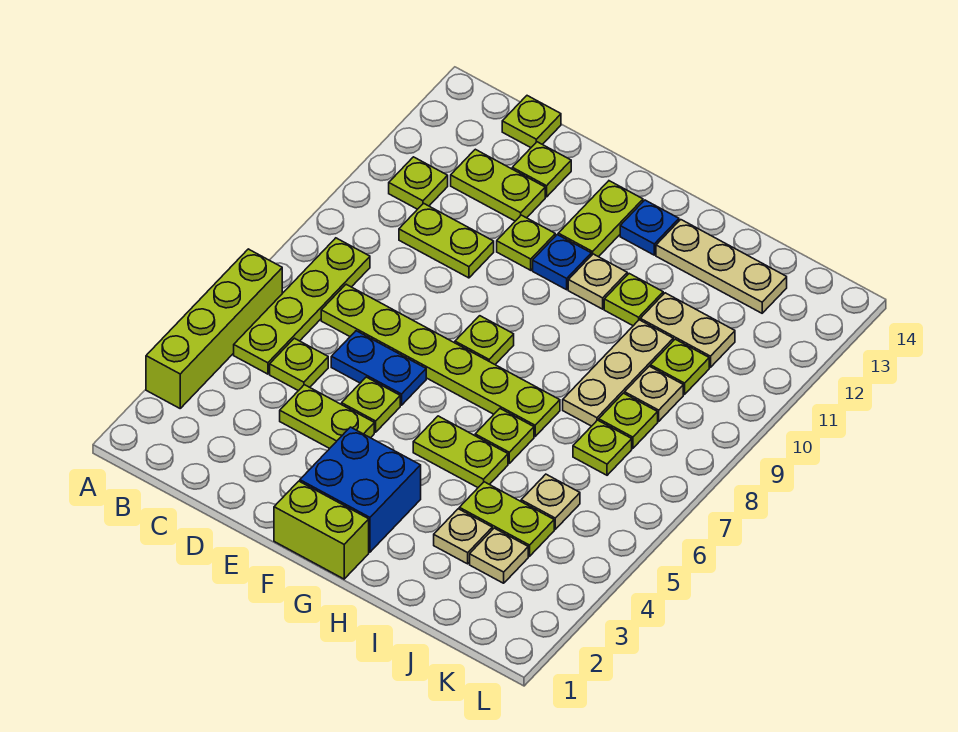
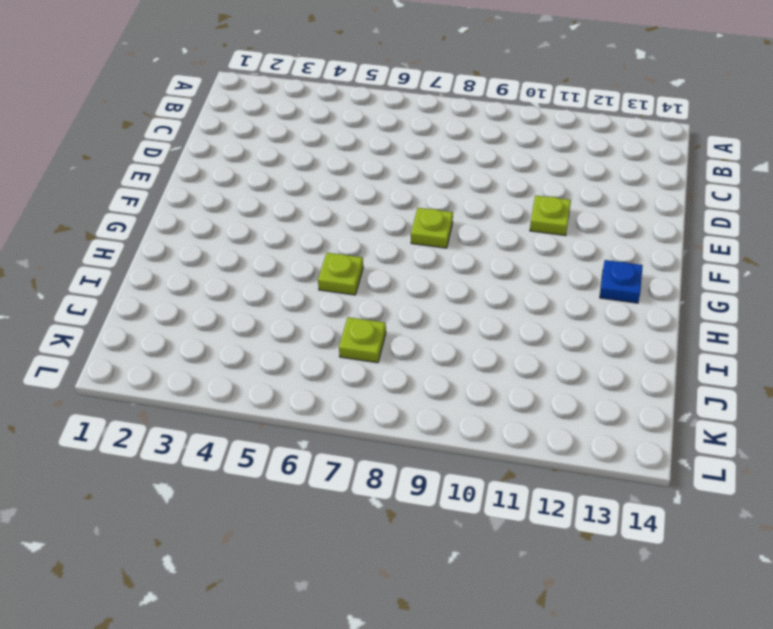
none -> lime 1x4 brick [146,249,282,408]
none -> lime 1x4 plate [234,238,370,374]
none -> lime 1x1 plate [389,157,448,209]
none -> lime 1x1 plate [270,338,328,391]

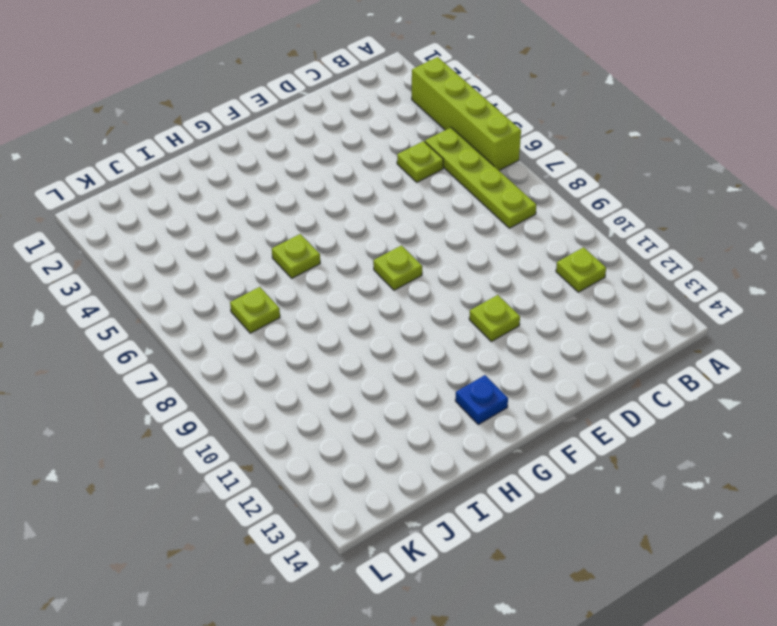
none -> lime 1x6 plate [321,284,560,436]
none -> lime 1x2 plate [399,203,494,278]
none -> lime 1x2 plate [451,149,545,221]
none -> lime 1x1 plate [502,96,561,148]

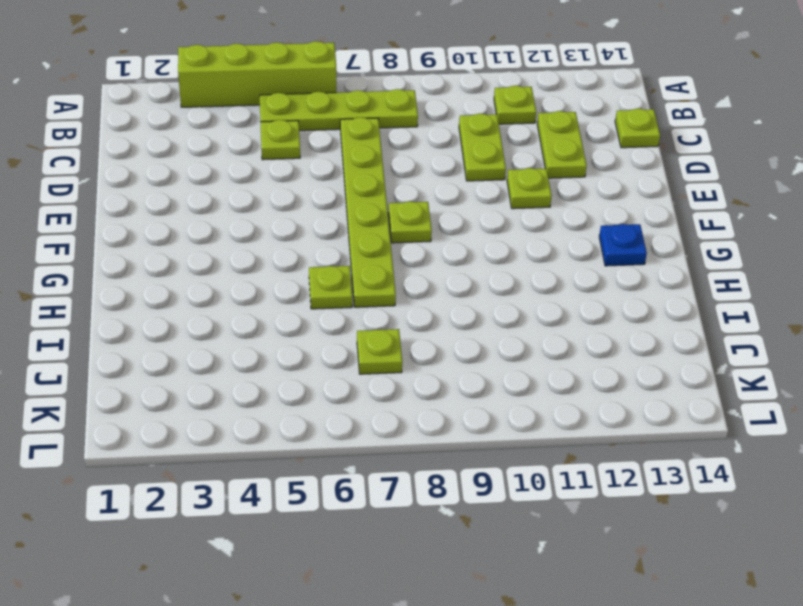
none -> lime 1x2 plate [280,385,374,448]
none -> blue 1x2 plate [331,331,426,405]
none -> lime 1x1 plate [512,142,571,197]
none -> lime 1x1 plate [342,377,400,432]

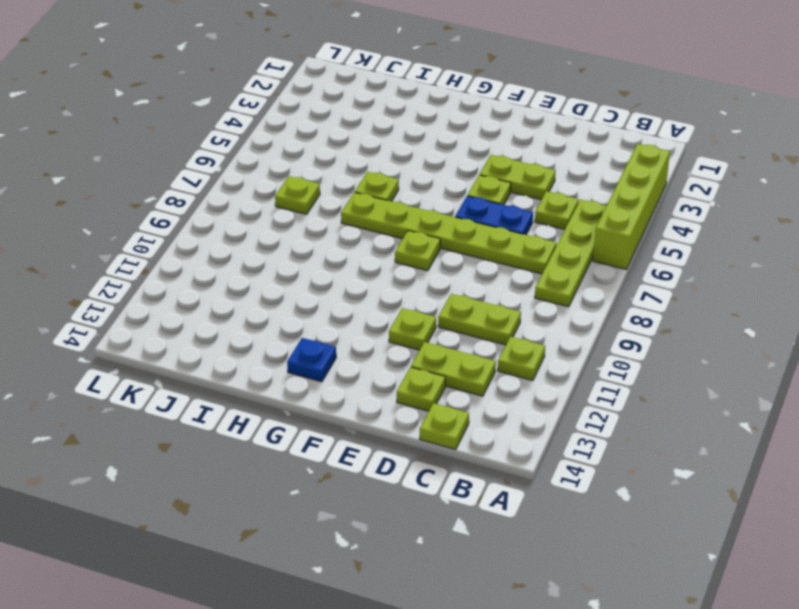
none -> lime 1x2 brick [274,481,369,579]
none -> blue 2x2 brick [300,427,421,552]
none -> blue 1x1 plate [533,235,591,290]
none -> lime 1x2 plate [558,181,643,257]

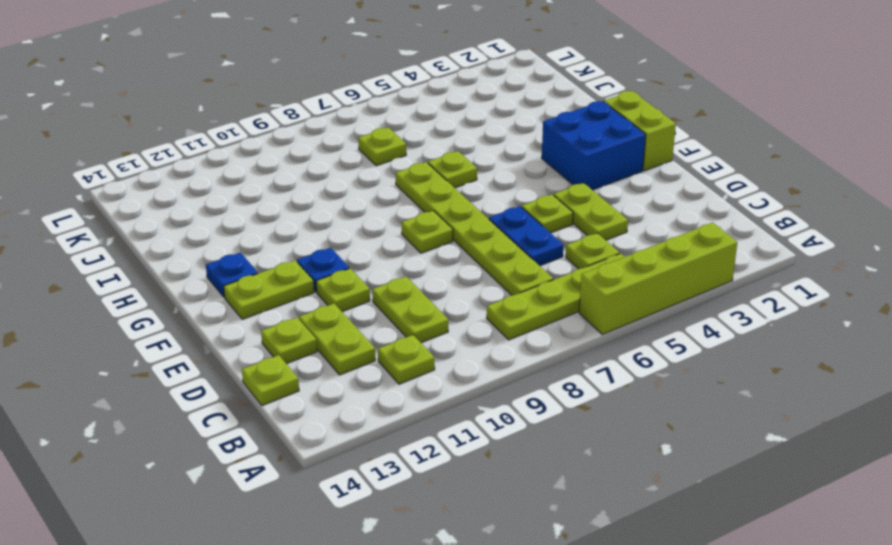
none -> lime 1x2 plate [413,416,508,487]
none -> tan 1x1 plate [568,254,627,309]
none -> lime 1x1 plate [604,274,663,326]
none -> tan 1x3 plate [656,220,787,313]

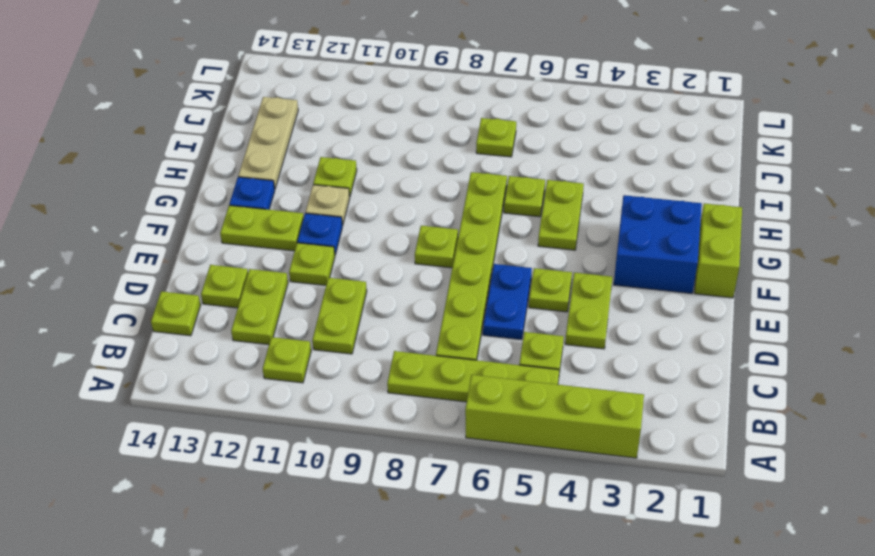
none -> tan 1x1 plate [434,509,492,564]
none -> lime 1x2 plate [459,482,554,556]
none -> tan 1x3 plate [563,320,673,426]
none -> tan 1x2 plate [640,293,735,367]

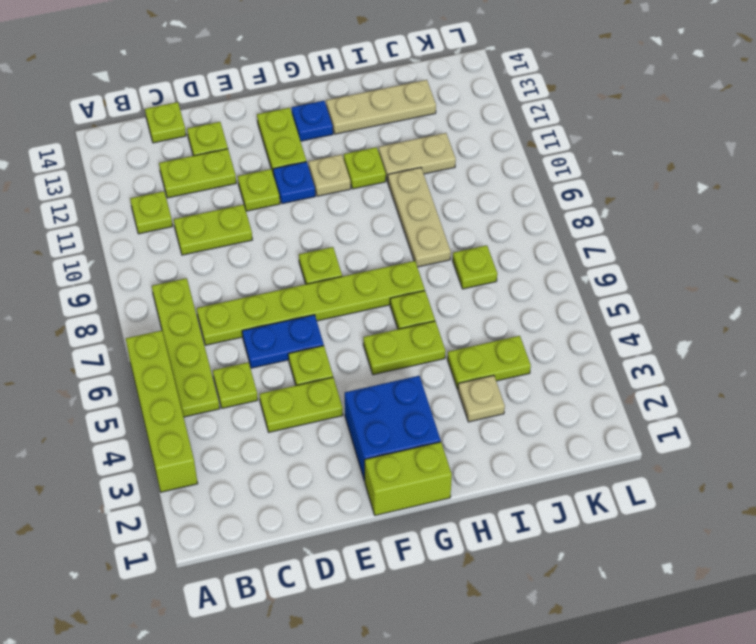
none -> tan 1x1 plate [470,528,528,583]
none -> tan 1x1 plate [521,474,580,529]
none -> lime 1x1 plate [599,393,658,448]
none -> tan 1x1 plate [625,366,683,421]

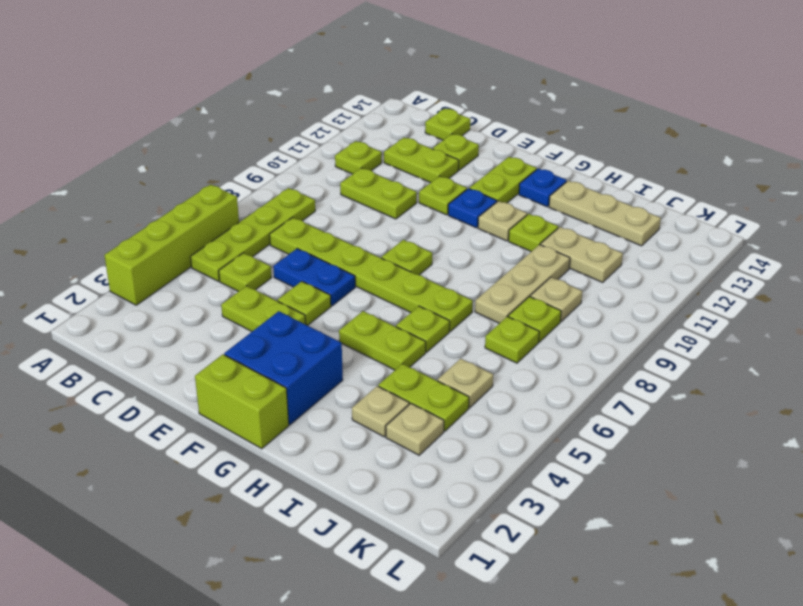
none -> lime 1x1 plate [650,339,709,394]

